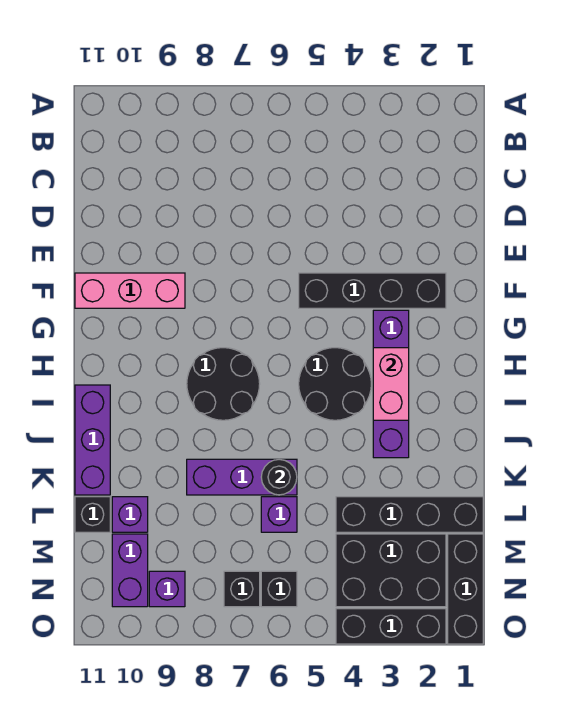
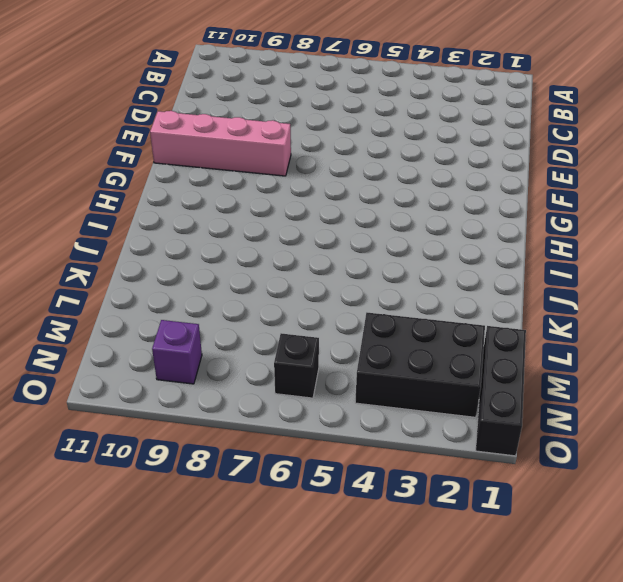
pink 1x4 brick [150,111,291,176] -> pink 1x3 brick [75,273,185,308]
none -> black 1x4 brick [299,273,446,308]
none -> purple 1x4 brick [373,310,409,458]
none -> black 2x2 round brick [299,348,371,420]

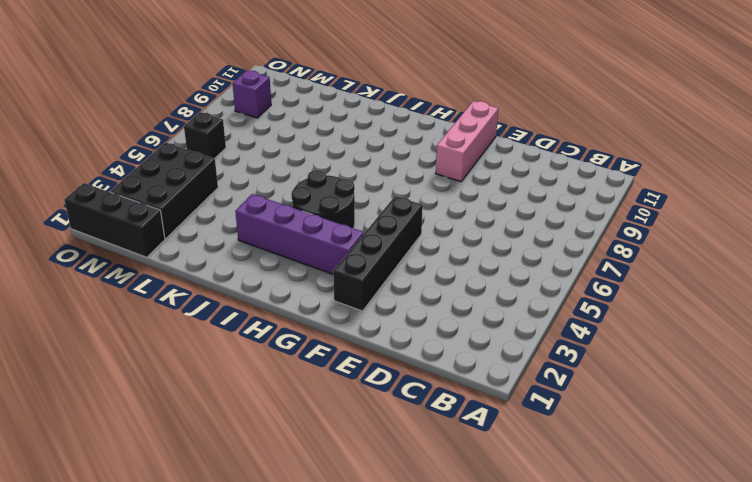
none -> black 2x2 round brick [187,348,260,420]
none -> purple 1x3 brick [75,385,110,495]
none -> purple 1x3 brick [187,459,297,495]

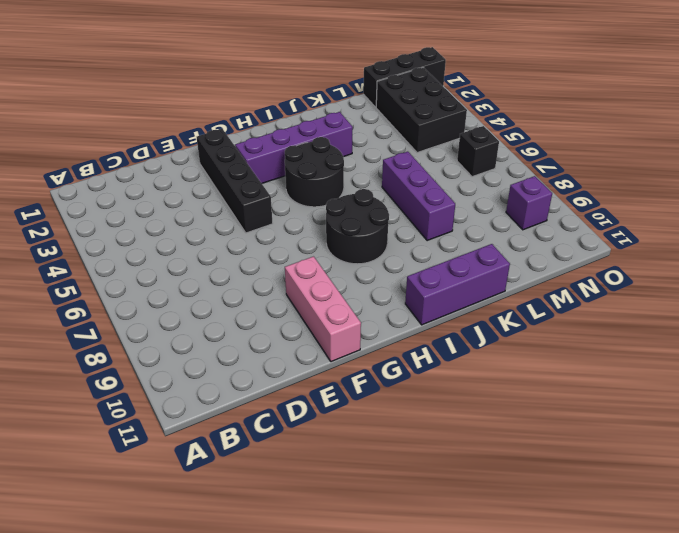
none -> black 1x4 brick [336,497,483,532]
none -> purple 1x1 brick [261,497,297,532]
none -> purple 1x1 brick [112,497,148,532]

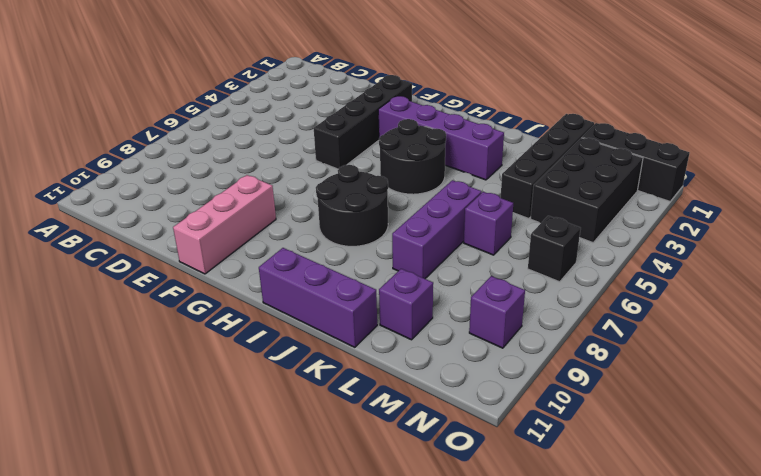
none -> black 1x1 brick [75,497,110,532]
none -> purple 1x2 brick [112,534,148,607]
none -> black 1x1 brick [224,571,260,607]

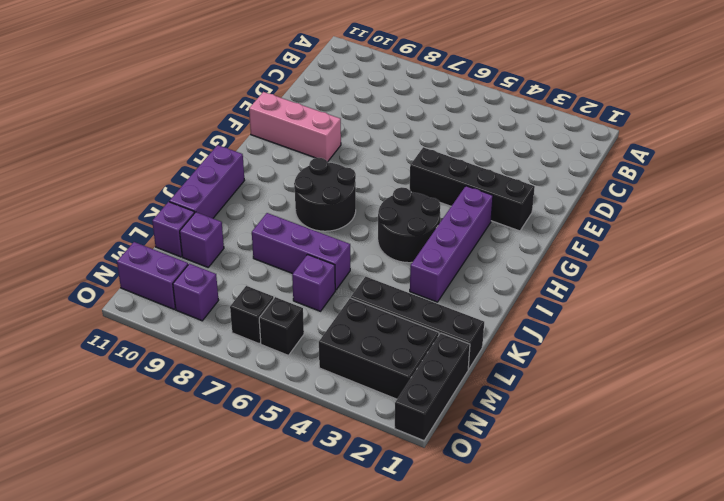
purple 1x1 brick [152,202,194,257] -> black 1x1 brick [75,497,110,532]
purple 1x2 brick [117,242,188,309] -> purple 1x2 brick turned to [112,534,148,607]
none -> black 1x3 brick [336,609,446,644]
none -> pink 1x2 brick [373,348,409,420]
none -> black 1x1 round brick [261,459,297,495]

